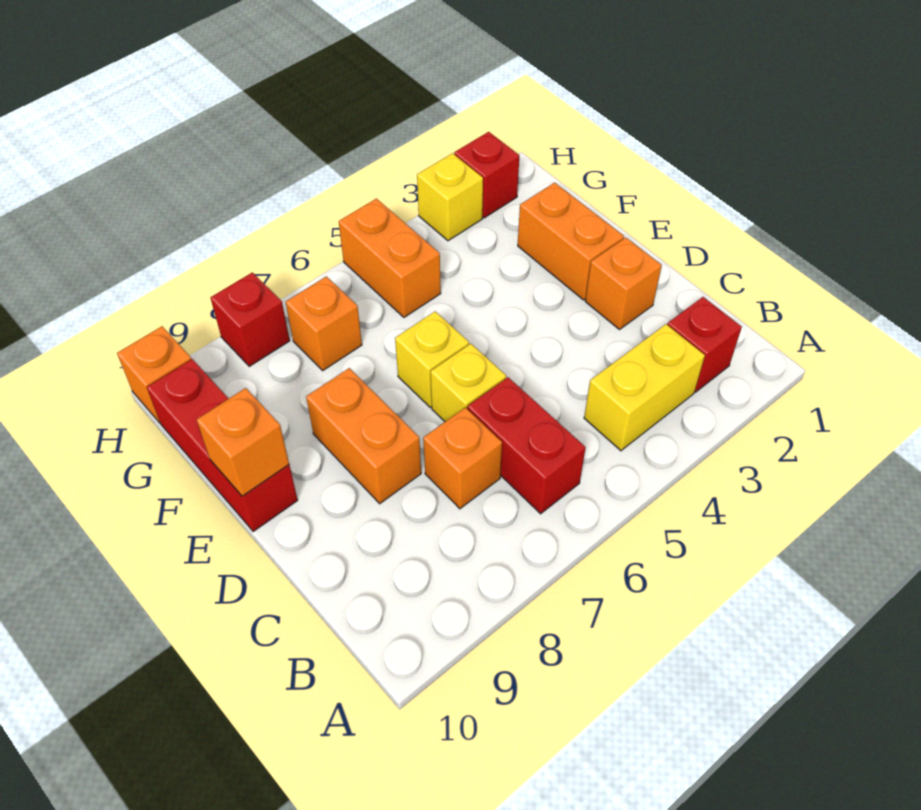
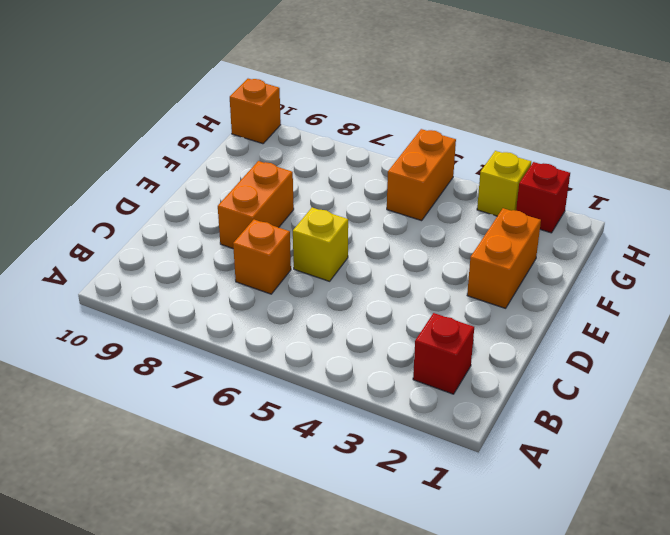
none -> yellow 1x2 brick [584,324,705,451]
none -> red 1x2 brick [468,377,586,514]
none -> orange 1x1 brick [585,238,662,329]

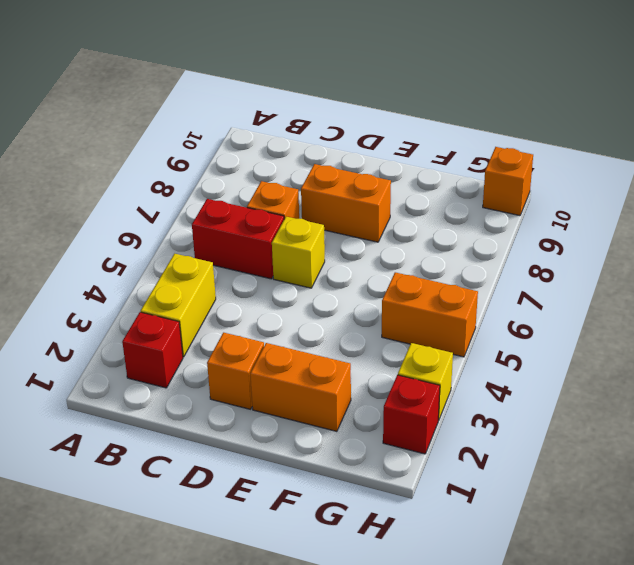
none -> yellow 1x1 brick [395,312,469,407]
none -> red 1x3 brick [147,359,298,532]
none -> orange 1x1 brick [286,276,362,370]

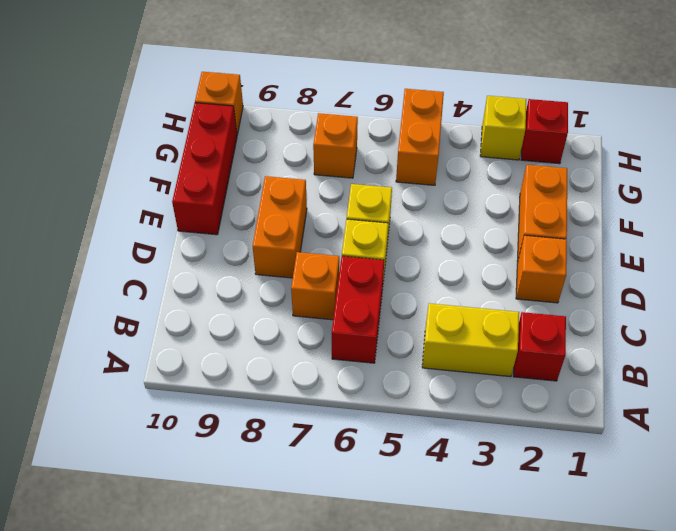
none -> red 1x1 brick [210,272,290,366]
none -> orange 1x1 brick [196,388,289,496]

